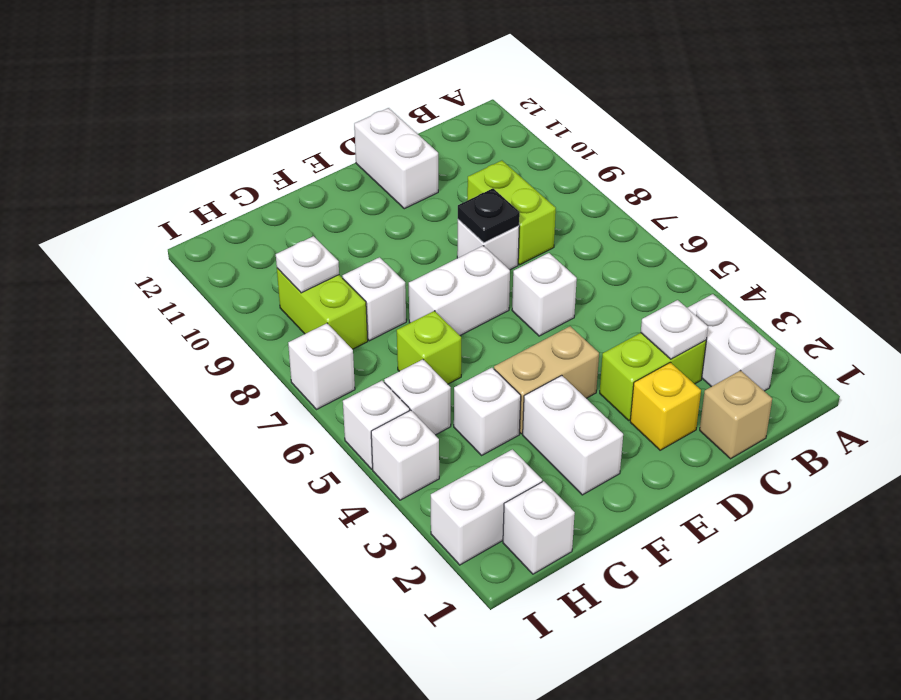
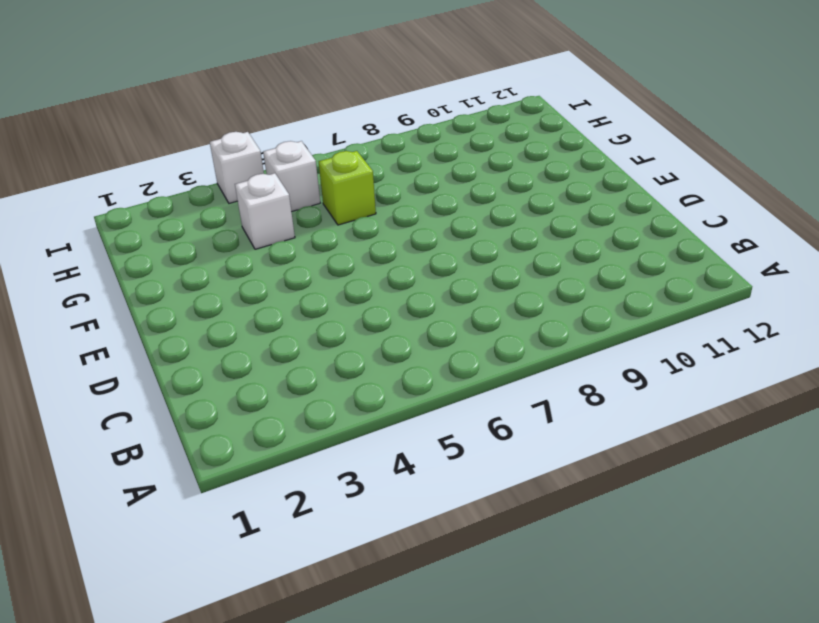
none -> white 1x2 brick [688,294,776,391]
none -> tan 1x1 brick [700,370,772,459]
none -> lime 1x2 brick [600,333,706,420]

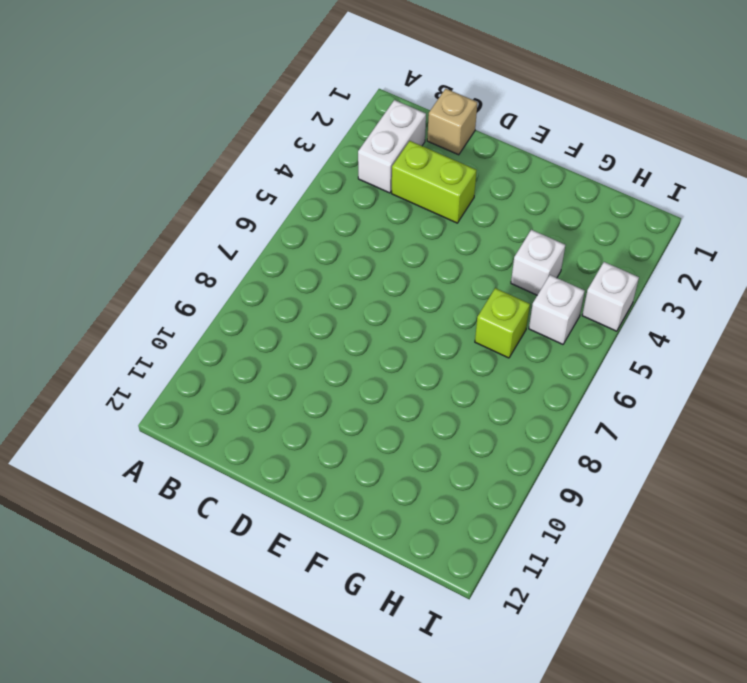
none -> lime 1x2 brick [467,161,556,265]
none -> yellow 1x1 brick [630,362,701,450]
none -> white 1x1 brick [512,253,577,336]

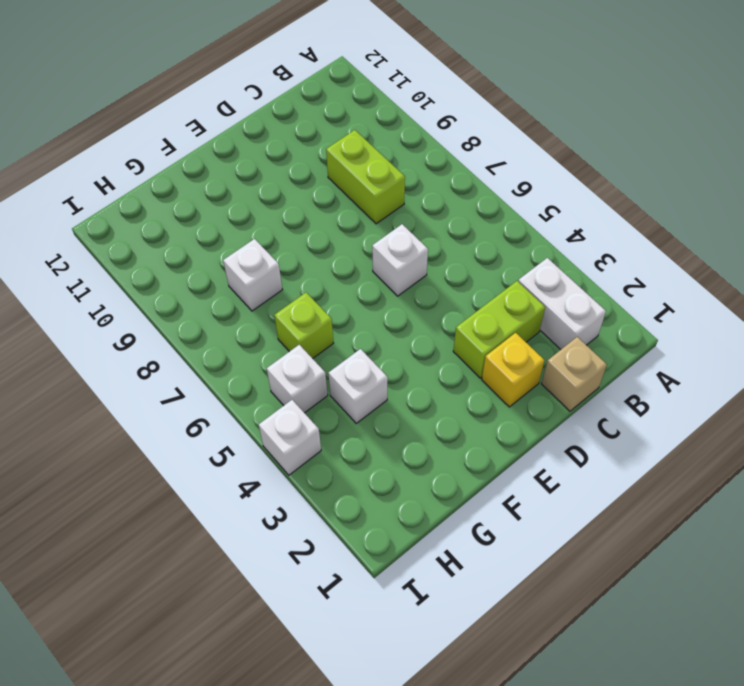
none -> white 1x1 brick [457,220,519,270]
none -> white 1x2 brick [354,108,438,209]
none -> tan 1x2 brick [494,326,599,434]

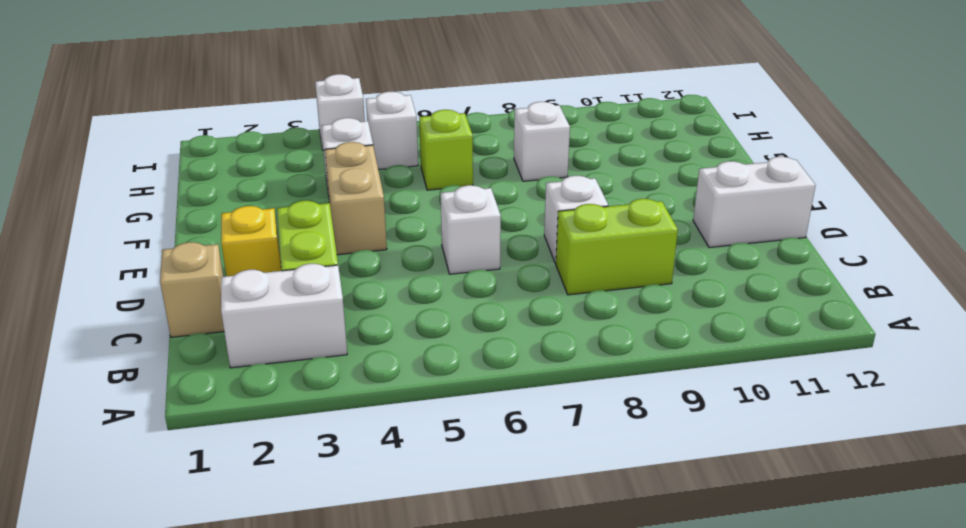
none -> white 1x2 brick [409,246,510,335]
none -> white 1x2 brick [523,375,623,495]
none -> white 1x1 brick [503,481,575,574]

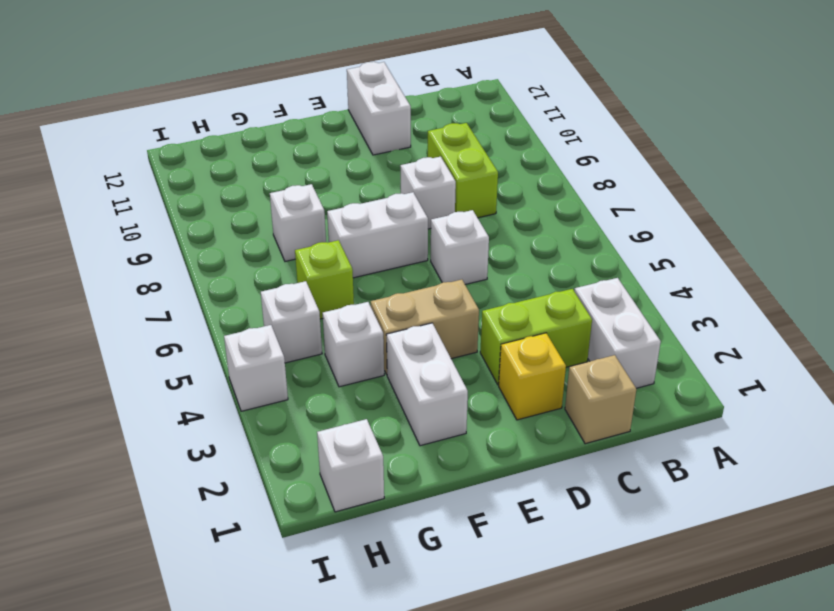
none -> white 1x2 brick [431,449,542,565]
none -> lime 1x2 brick [277,268,368,349]
none -> white 1x1 brick [343,381,410,469]

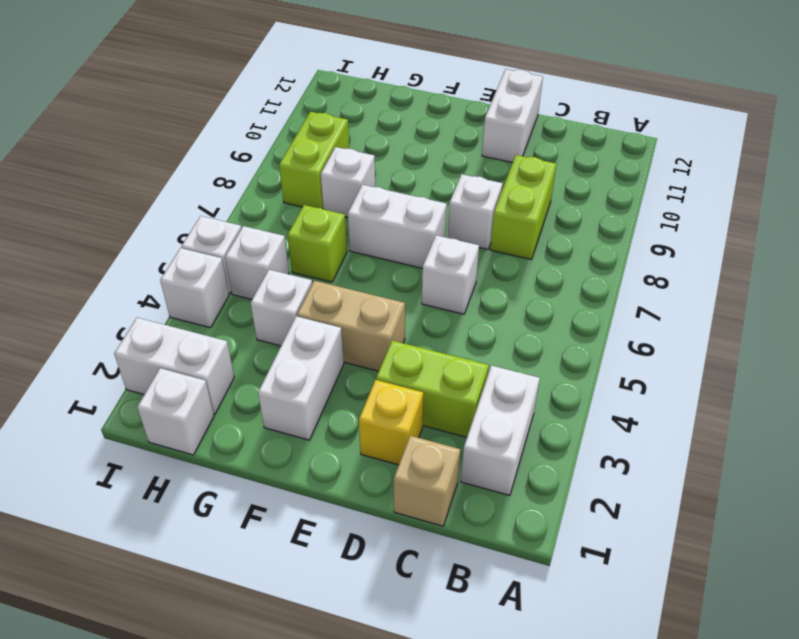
none -> white 1x1 brick [288,323,355,410]
none -> white 1x1 plate [641,300,708,359]
none -> black 1x1 plate [458,188,520,243]

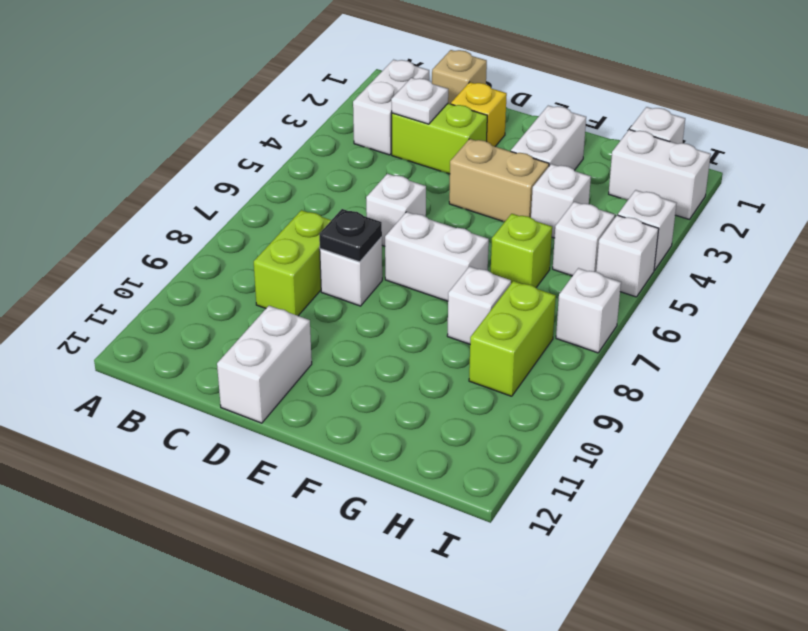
none -> white 1x1 plate [276,236,339,293]

